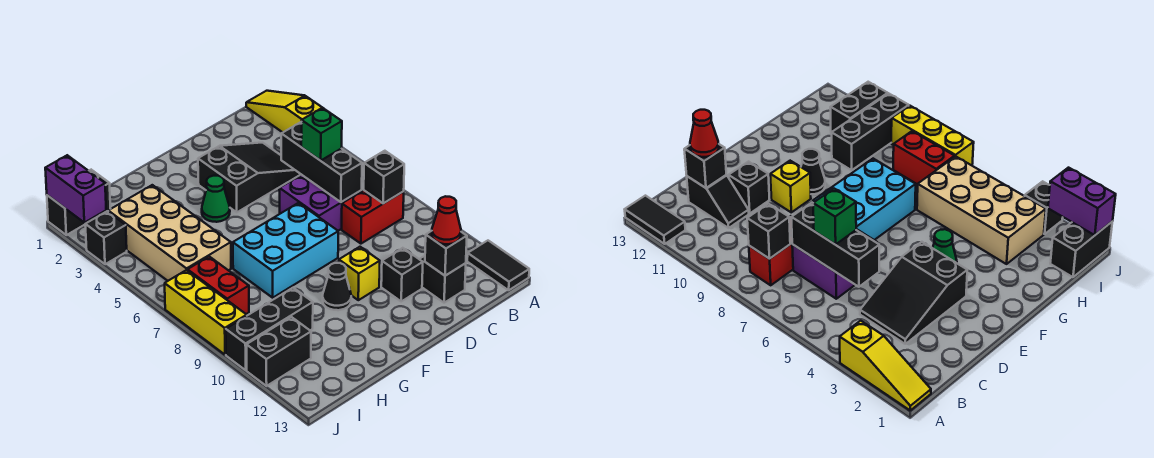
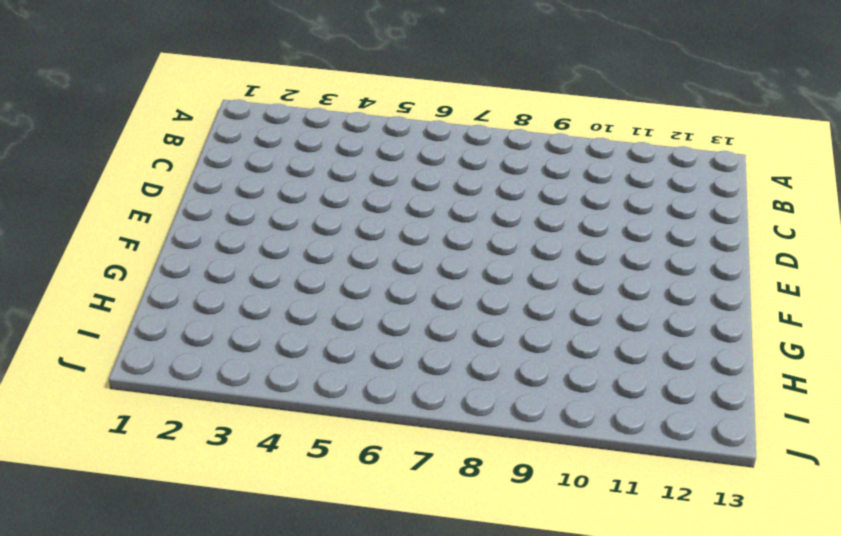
none -> yellow 1x3 slope [246,91,322,132]
none -> black 1x2 tile [467,241,529,290]
none -> red 1x2 brick [342,190,404,244]

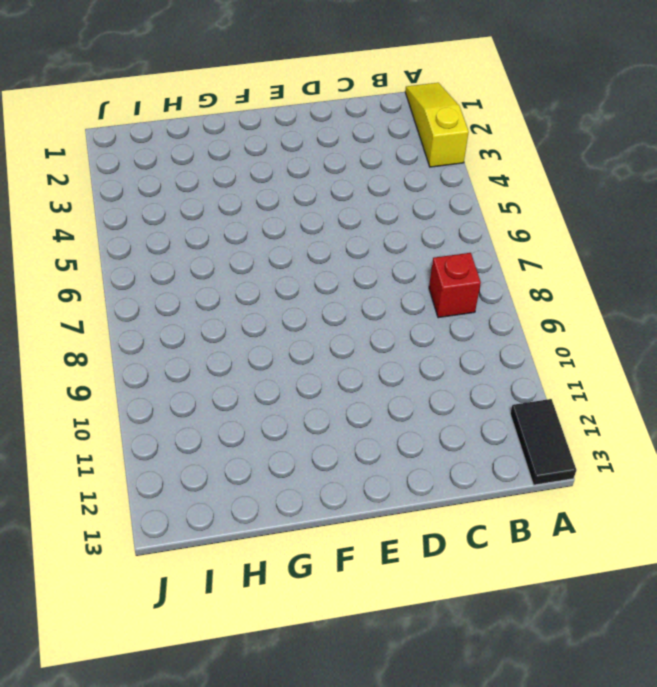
red 1x1 brick [429,253,481,318] -> red 1x2 brick [342,190,404,244]
none -> black 2x3 slope [198,143,301,212]
none -> purple 2x2 brick [279,175,362,231]
none -> black 1x2 slope [419,256,466,303]

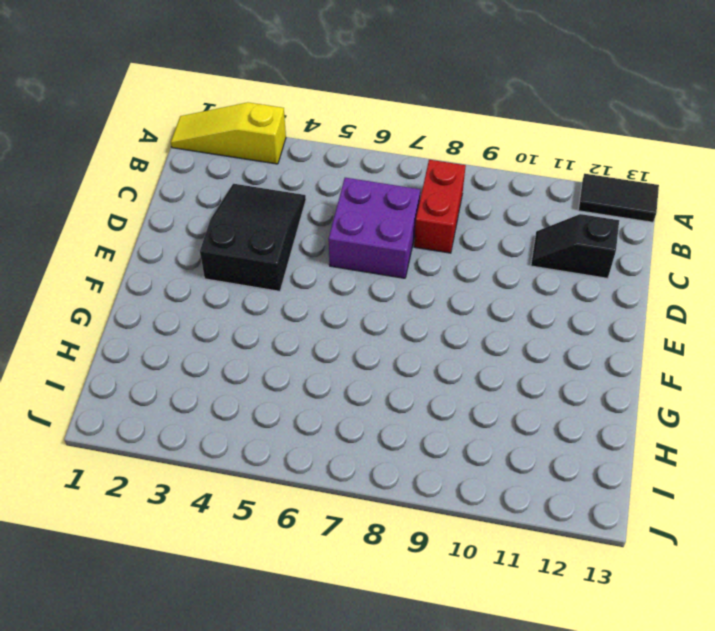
none -> black 1x1 brick [381,248,423,301]
none -> cyan 2x3 brick [233,203,338,298]
none -> yellow 1x1 brick [339,247,380,300]

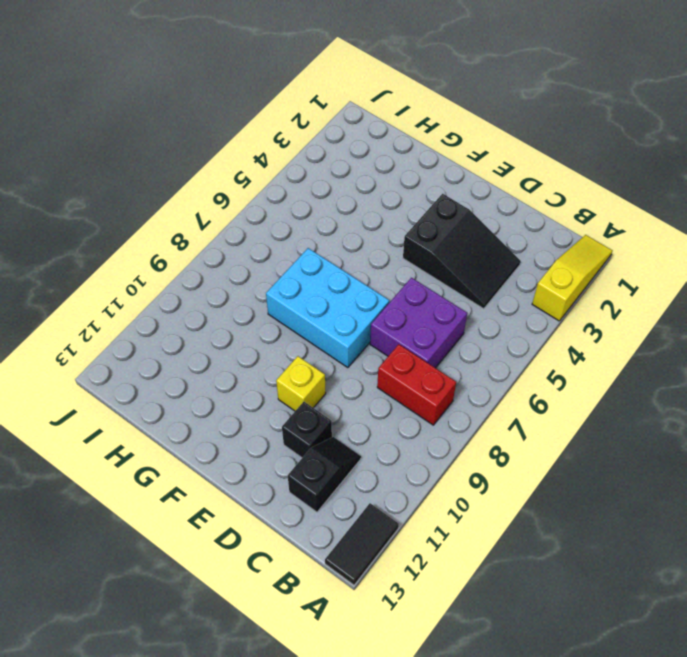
none -> green 1x1 cone [202,176,230,222]
none -> black 1x1 cone [323,263,351,310]
none -> tan 2x4 brick [108,185,231,281]

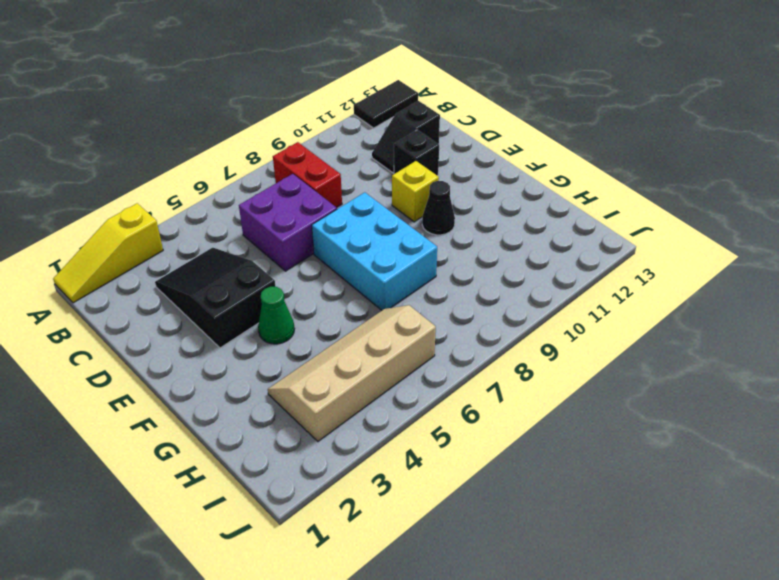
tan 2x4 slope [268,305,436,441] -> tan 2x4 brick [108,185,231,281]
none -> black 1x3 brick [226,288,313,370]
none -> black 1x2 brick [47,170,110,235]
none -> red 1x2 brick [188,257,249,314]

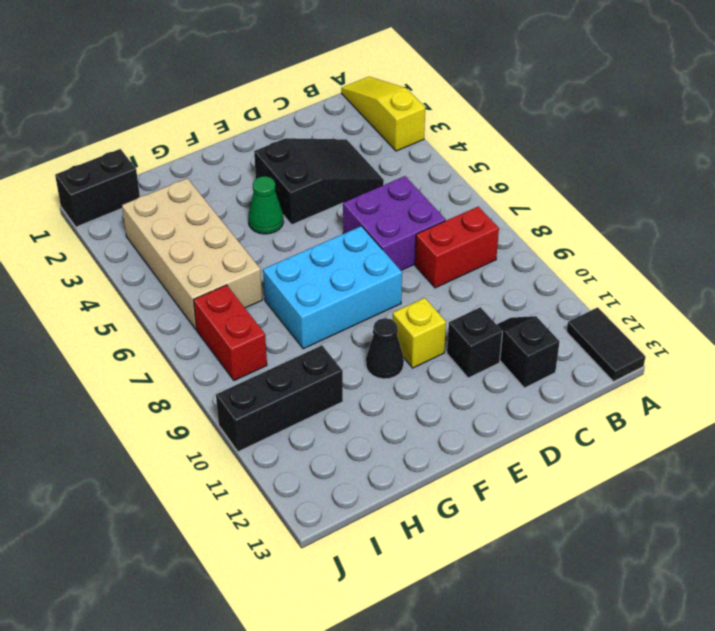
none -> black 1x2 brick [246,317,311,386]
none -> black 1x1 brick [85,211,127,264]
none -> yellow 1x3 brick [165,270,247,355]

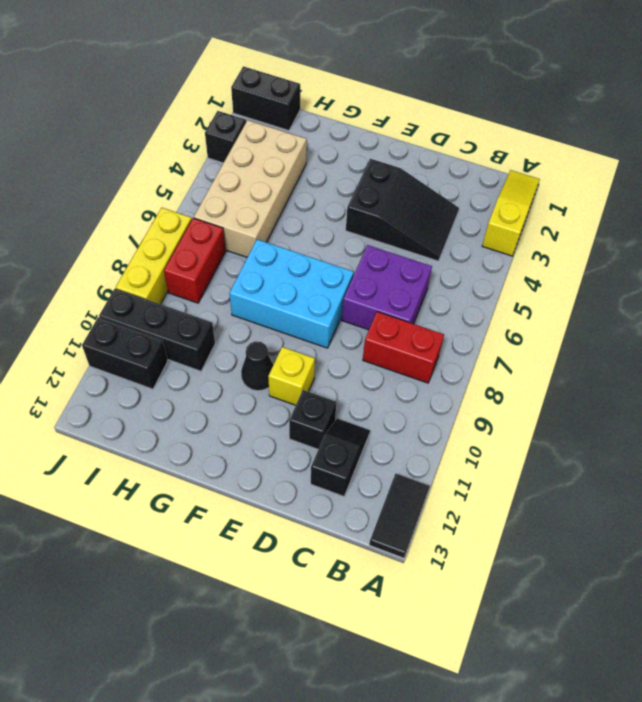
none -> green 1x1 cone [202,176,230,222]
none -> black 1x1 brick [364,151,404,203]
none -> black 1x3 brick [281,122,362,202]

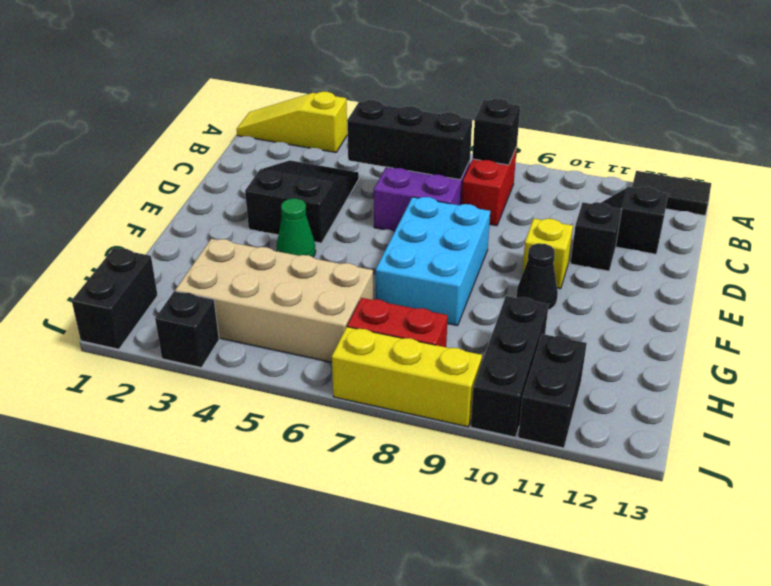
none -> black 1x1 brick [425,231,467,276]
none -> purple 1x2 brick [45,155,106,223]
none -> green 1x1 brick [301,108,342,161]

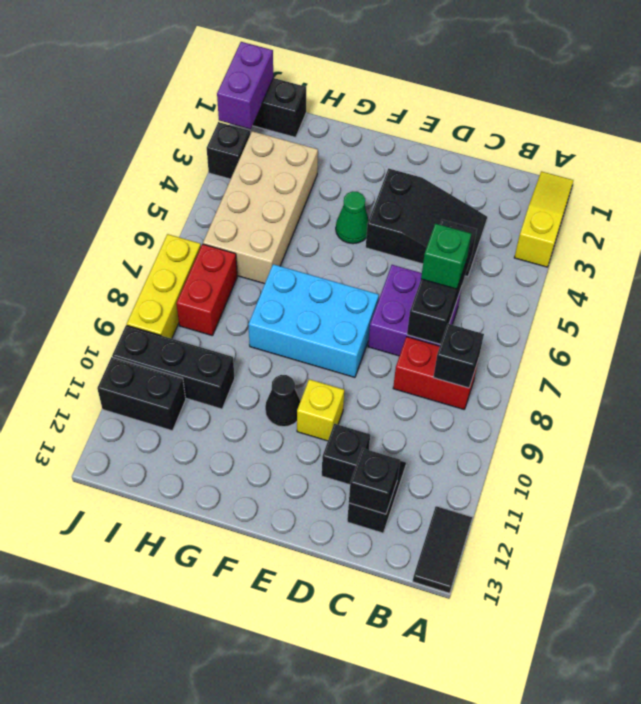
none -> red 1x1 cone [432,196,461,244]

